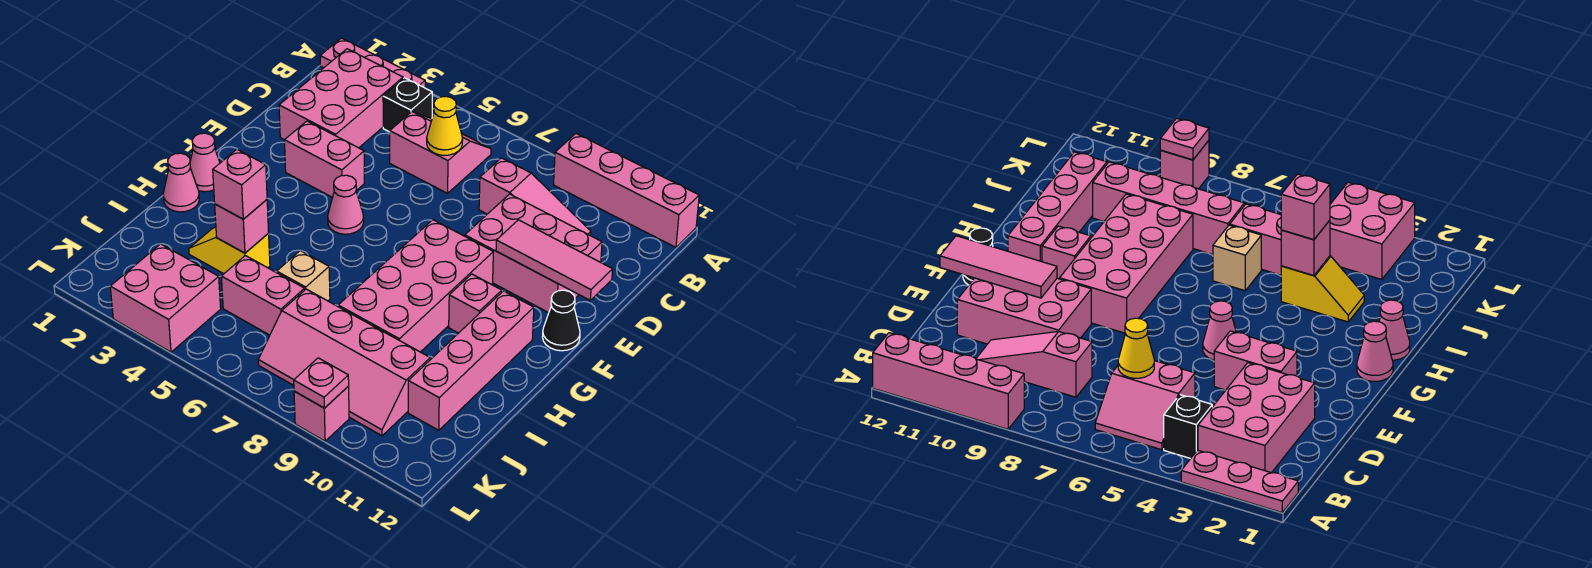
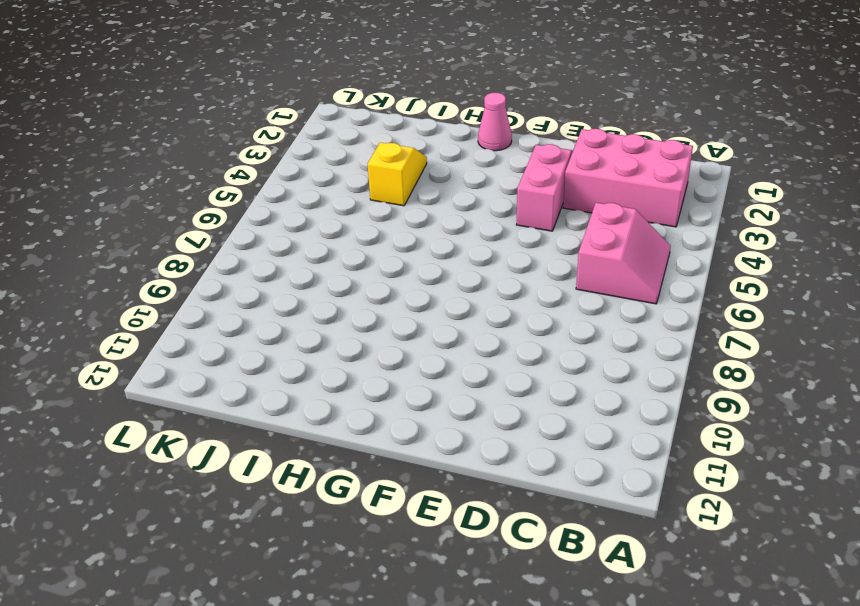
none -> pink 1x3 plate [320,38,425,88]
none -> pink 1x4 brick [554,134,699,247]
none -> black 1x1 brick [383,78,432,132]

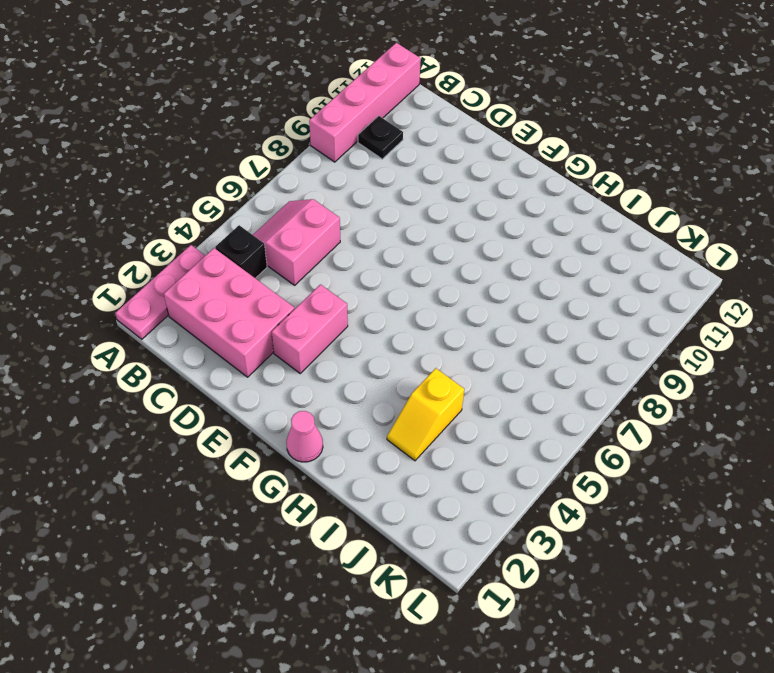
black 1x1 plate [358,116,403,159] -> none
none -> pink 1x3 slope [479,158,591,236]
none -> pink 2x3 brick [465,194,602,313]
none -> pink 1x1 cone [328,175,364,234]

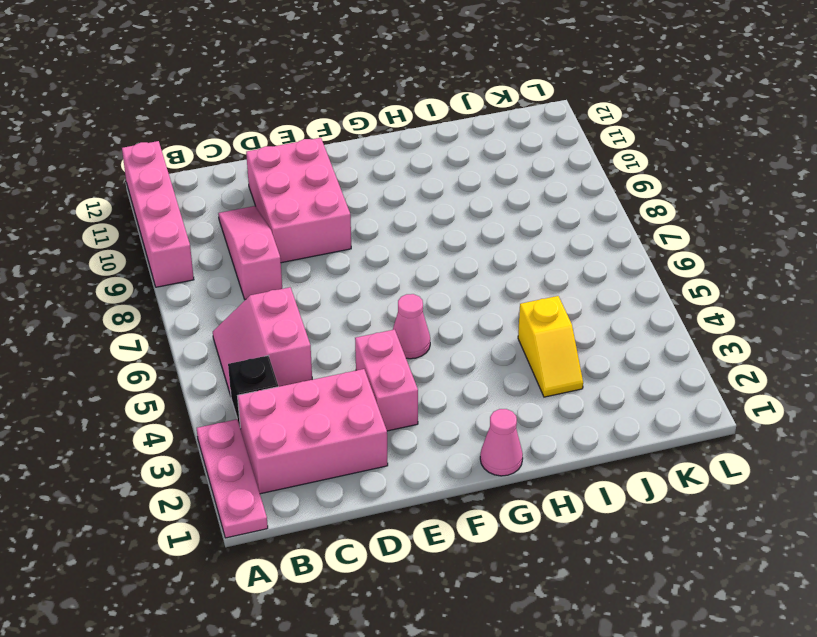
none -> pink 2x4 brick [338,220,493,352]
none -> black 1x1 cone [542,290,580,351]
none -> pink 1x1 brick [449,274,502,333]

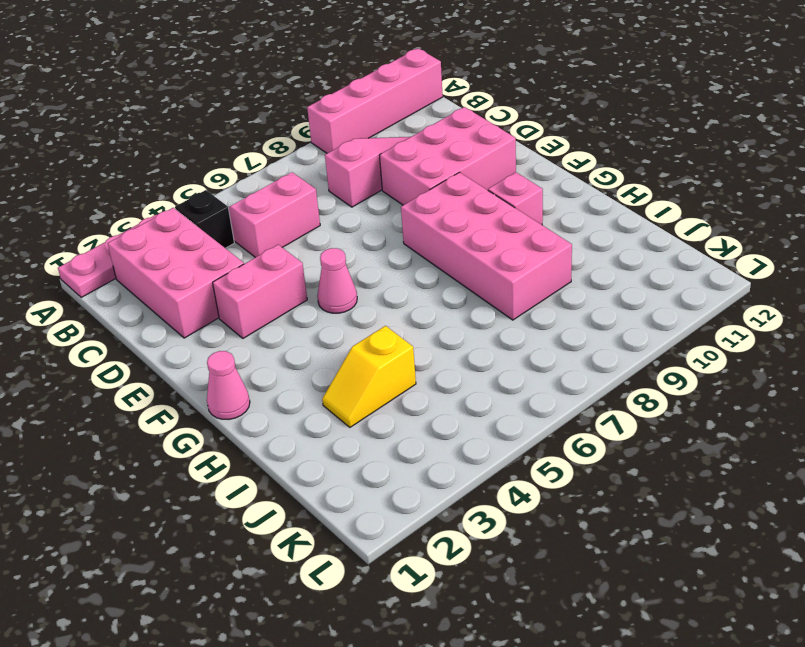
none -> black 1x1 cone [542,290,580,351]
none -> pink 1x4 brick [408,291,534,430]
none -> pink 1x1 cone [163,153,199,212]

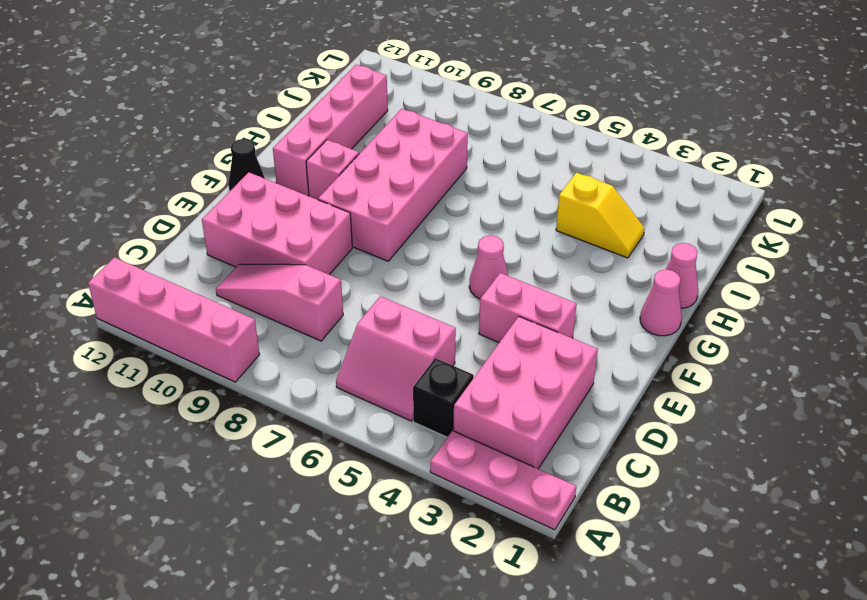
none -> tan 1x1 brick [277,251,330,301]
none -> pink 1x2 brick [221,256,305,335]
none -> pink 2x4 slope [258,289,430,436]

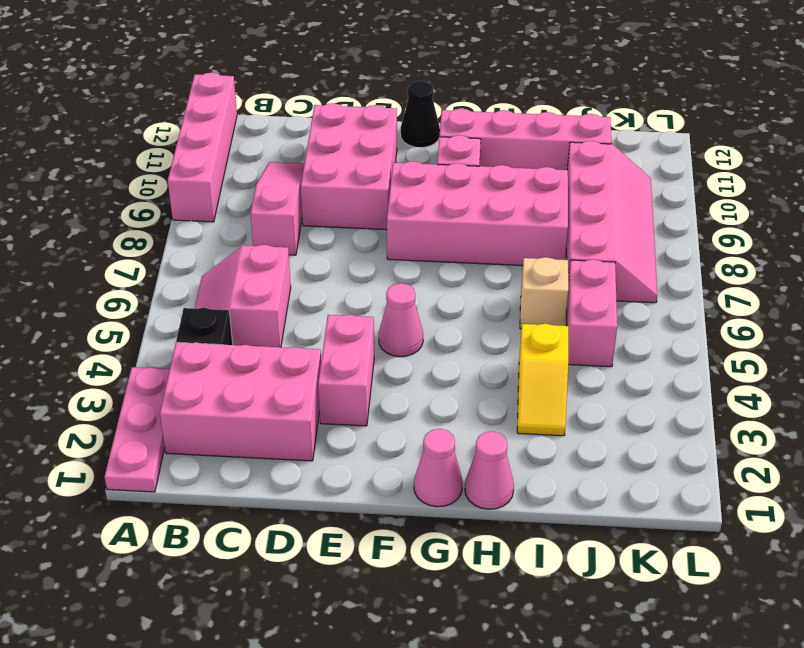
none -> pink 2x2 brick [110,244,221,352]
none -> pink 1x1 brick [294,386,349,441]
none -> yellow 1x1 cone [427,96,463,155]

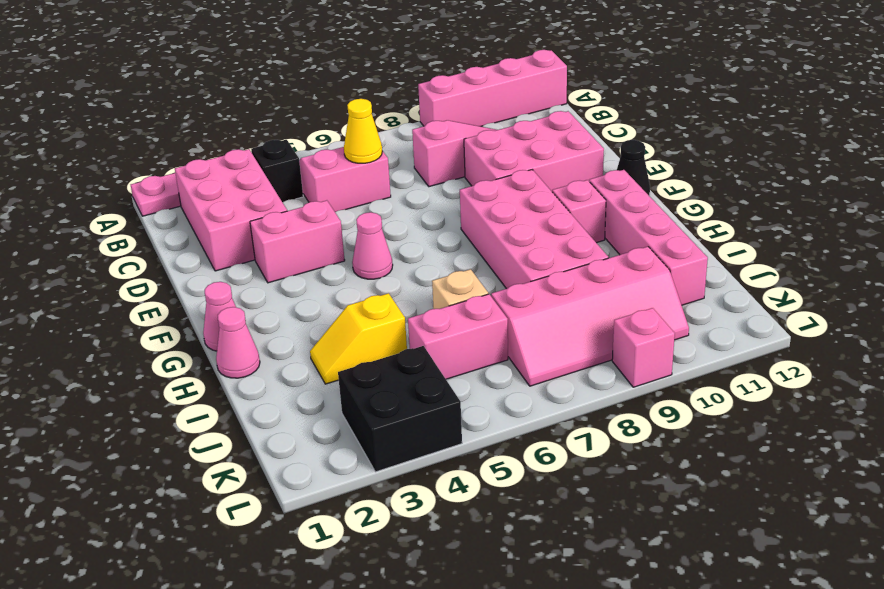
black 2x2 brick [338,346,462,472] -> pink 2x2 brick [110,244,221,352]
none -> pink 1x3 tile [496,220,613,300]
none -> pink 1x1 brick [215,200,269,253]
none -> pink 1x1 plate [294,358,349,408]

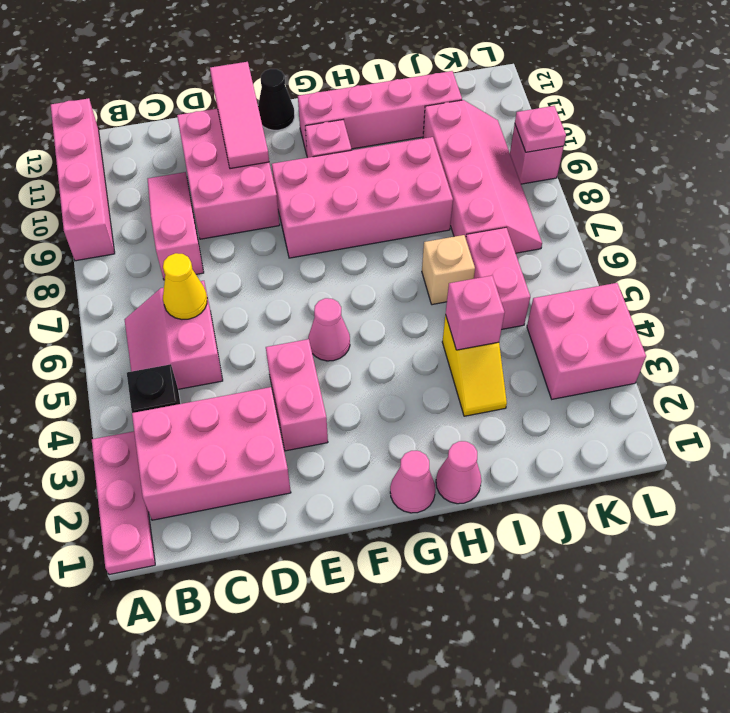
none -> pink 1x1 brick [213,149,267,219]

